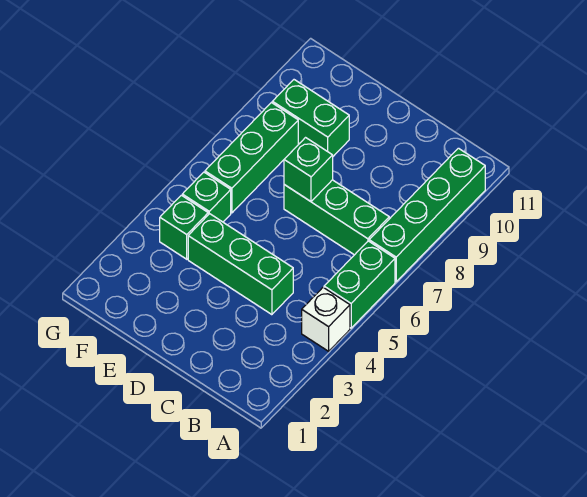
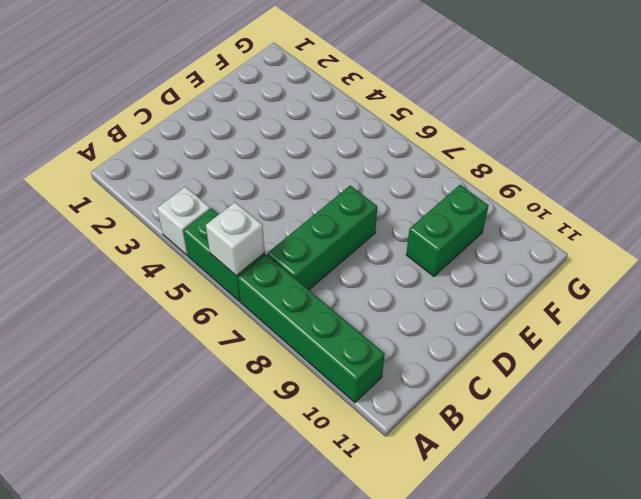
white 1x1 brick [206,202,265,276] -> none
none -> green 1x3 brick [188,214,293,315]
none -> green 1x1 brick [160,195,208,259]

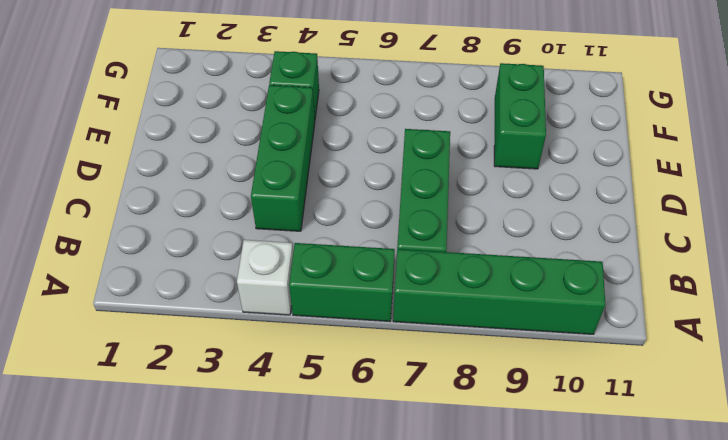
none -> green 1x1 brick [182,172,231,222]
none -> green 1x3 brick [205,103,298,213]

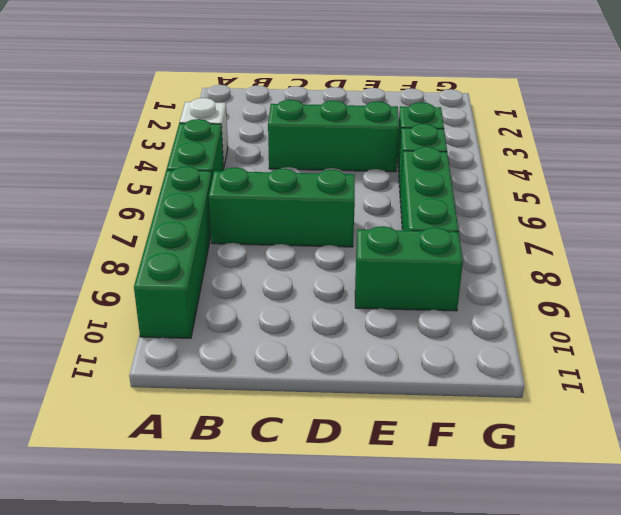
none -> green 1x1 brick [284,138,333,201]

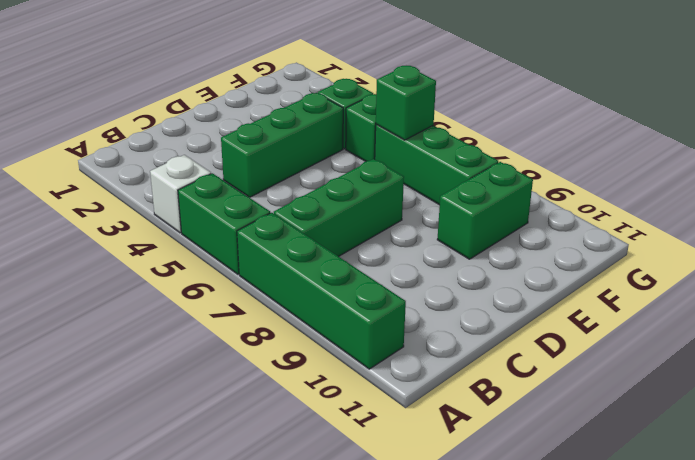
green 1x1 brick [376,66,436,140] -> green 1x1 brick moved to [284,138,333,201]

